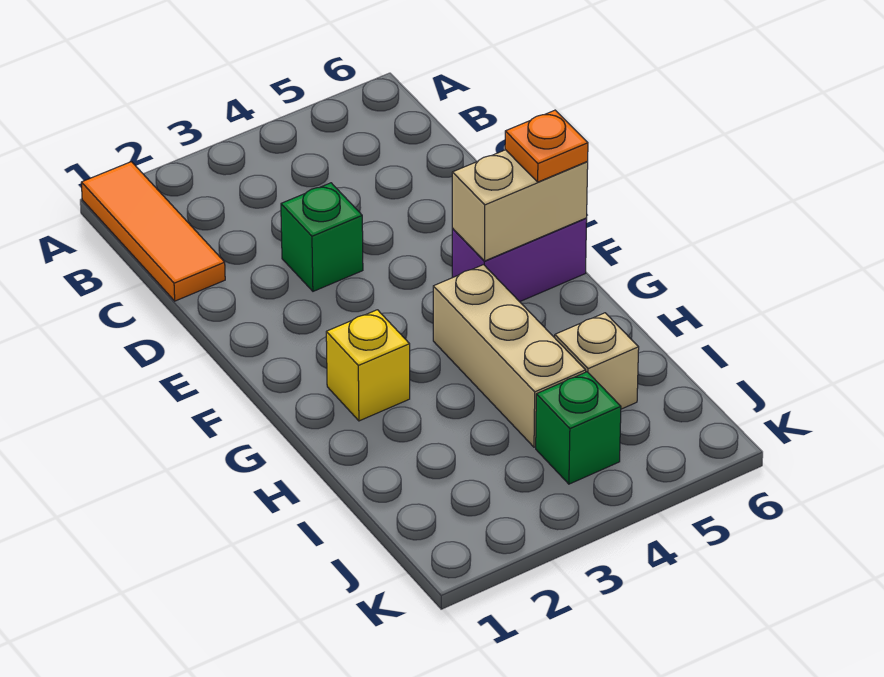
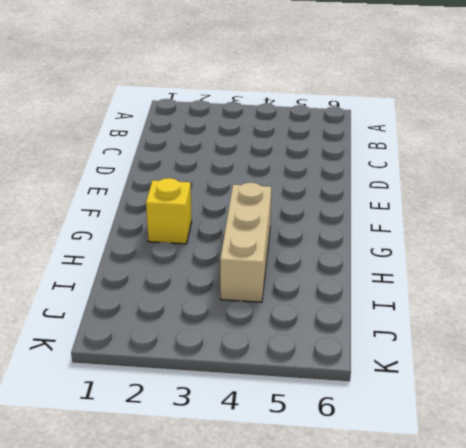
none -> orange 1x3 tile [81,162,225,301]
none -> green 1x1 brick [281,183,363,291]

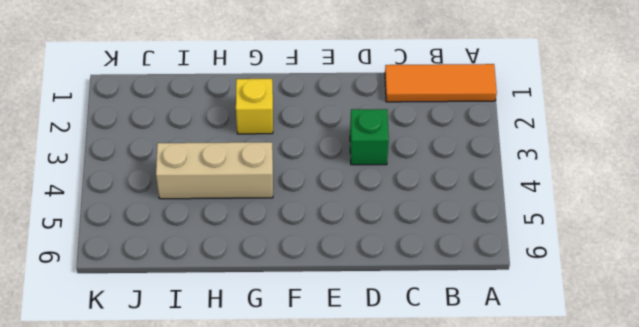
none -> purple 1x2 brick [452,218,587,302]
none -> tan 1x1 brick [555,313,639,409]

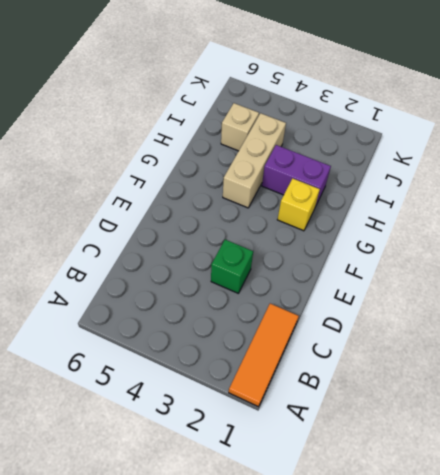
purple 1x2 brick [262,145,331,205] -> purple 1x2 brick moved to [452,218,587,302]
none -> green 1x1 brick [536,372,621,484]
none -> tan 1x2 brick [452,150,588,261]

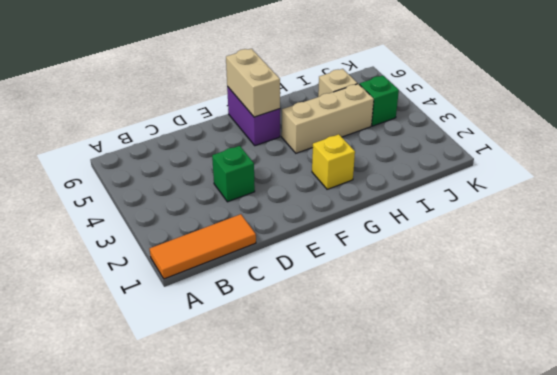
none -> orange 1x1 plate [505,110,588,182]

